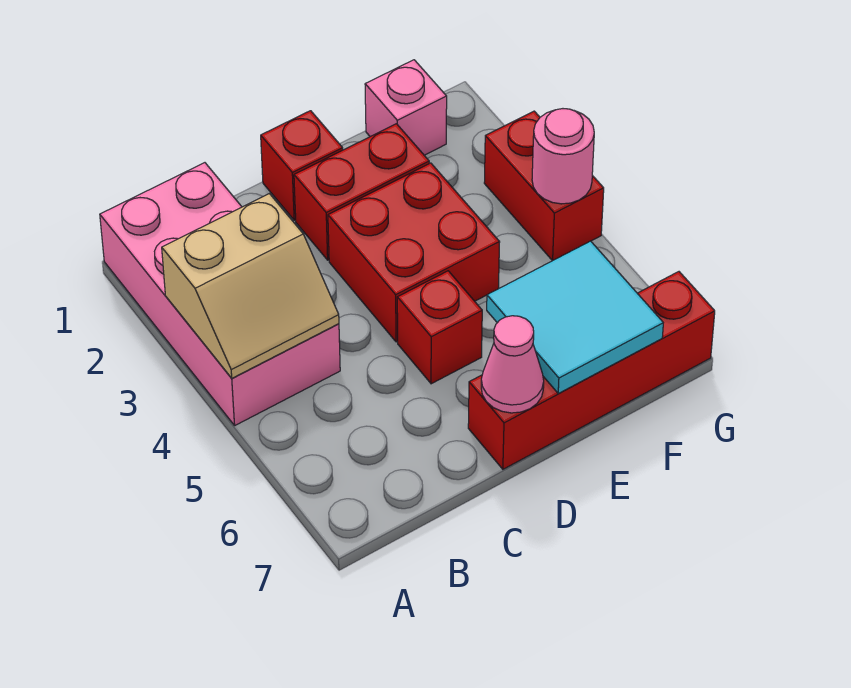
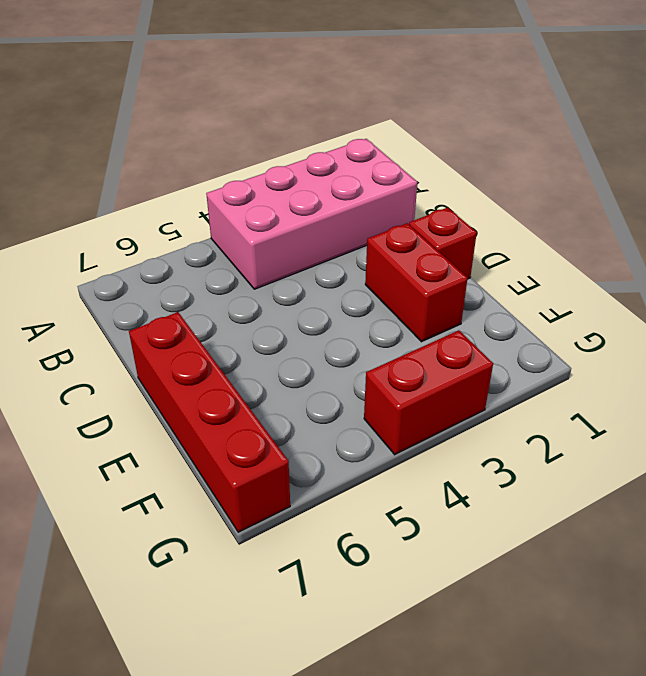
none -> red 2x2 brick [328,163,500,342]
none -> red 1x1 brick [397,271,482,384]
none -> pink 1x1 brick [365,60,447,155]

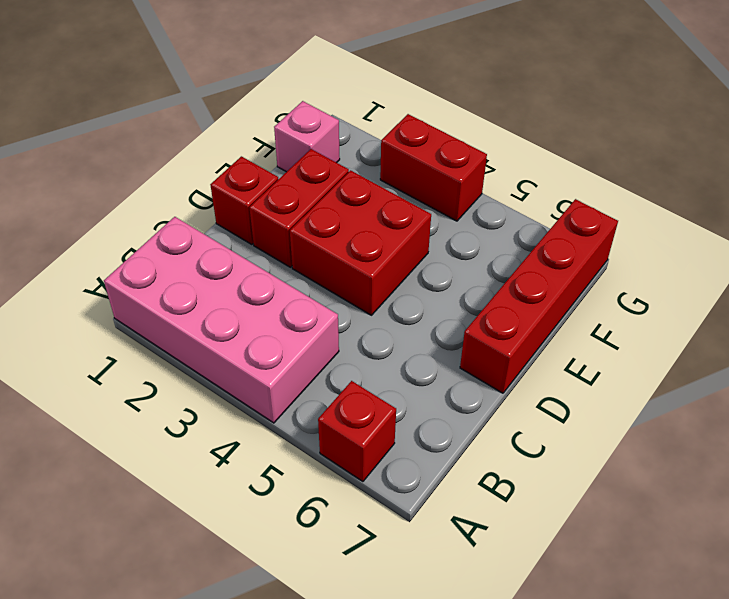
red 1x1 brick [318,381,396,482] -> red 1x1 brick moved to [397,271,482,384]
none -> tan 2x2 slope [162,194,339,378]
none -> pink 1x1 cone [481,316,544,413]
none -> cyan 2x2 tile [487,241,663,393]

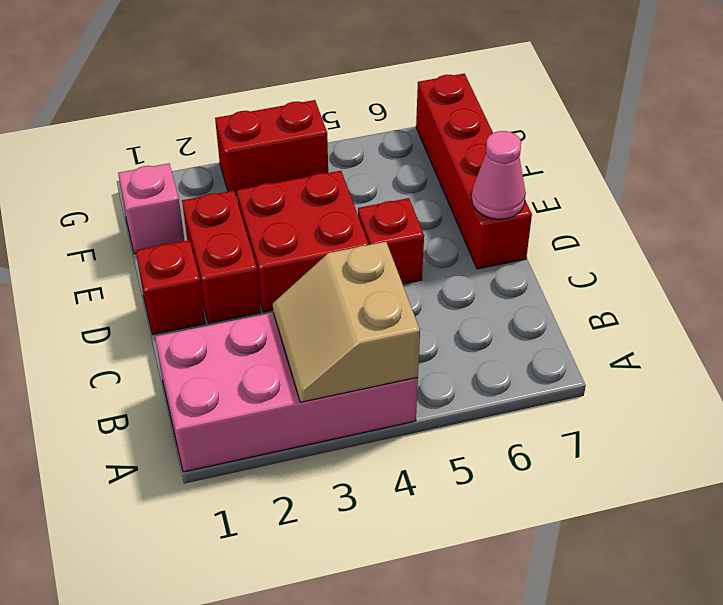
tan 2x2 slope [273,242,420,402] -> tan 2x2 slope turned to [162,194,339,378]
none -> cyan 2x2 tile [487,241,663,393]
none -> pink 1x1 round brick [532,109,594,204]

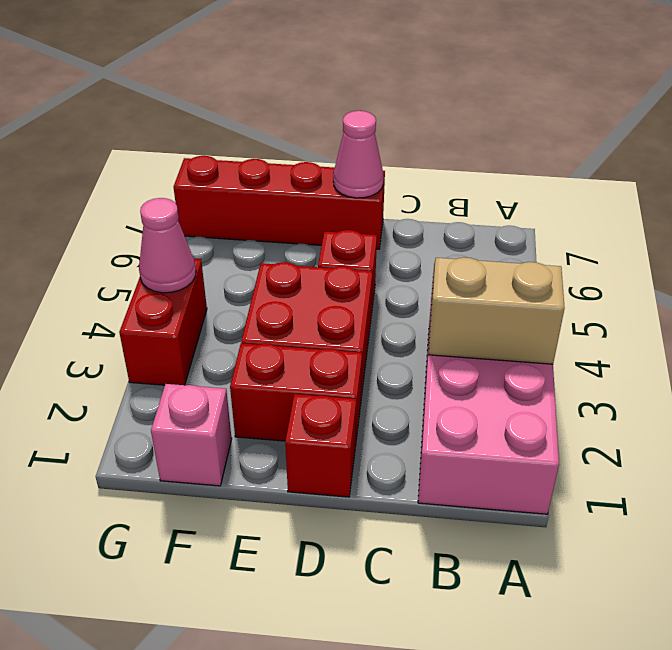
pink 1x1 cone [139,198,196,293] -> pink 1x1 round brick [532,109,594,204]
none -> cyan 2x2 tile [487,241,663,393]

